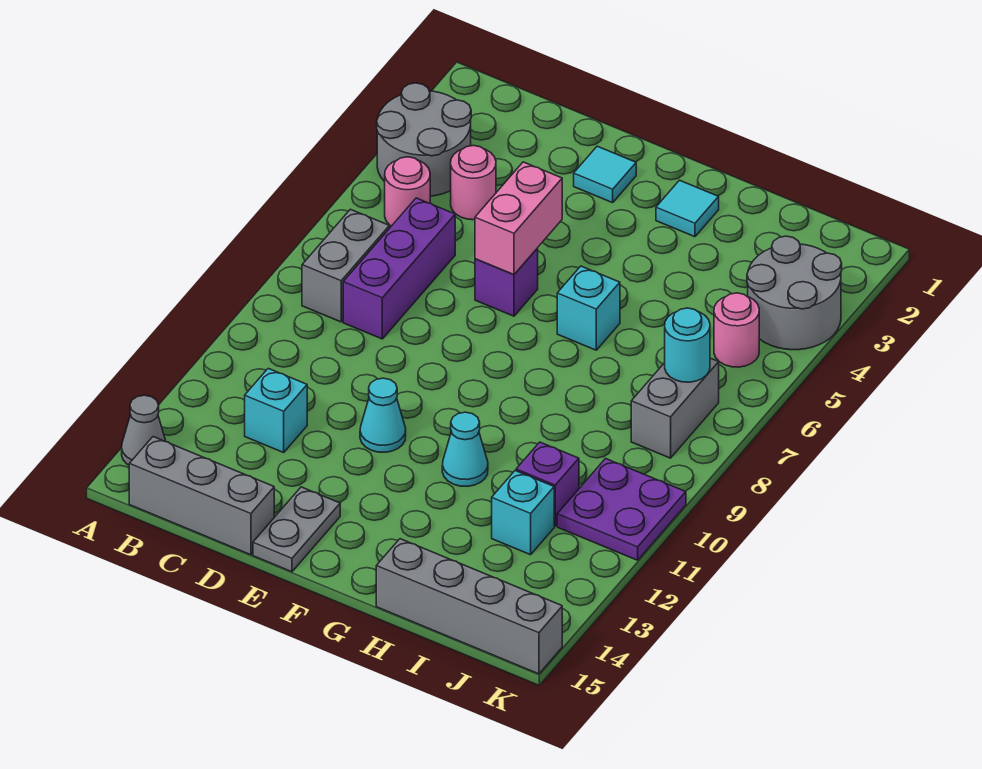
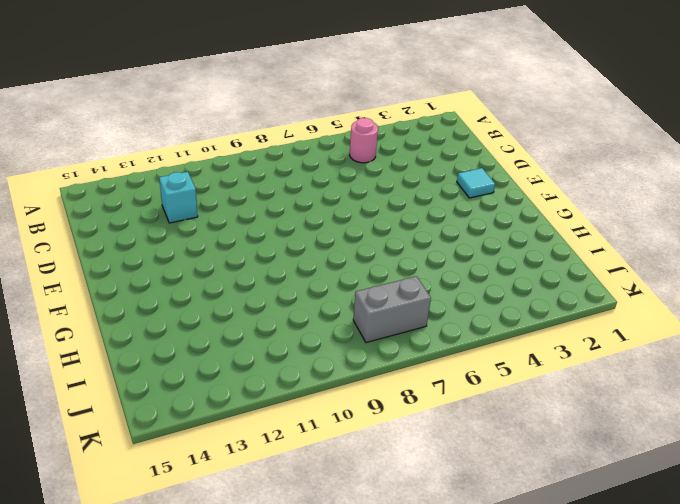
none -> grey 2x2 round brick [377,83,471,196]
none -> grey 1x1 cone [122,395,166,465]
none -> grey 1x2 brick [302,209,389,322]

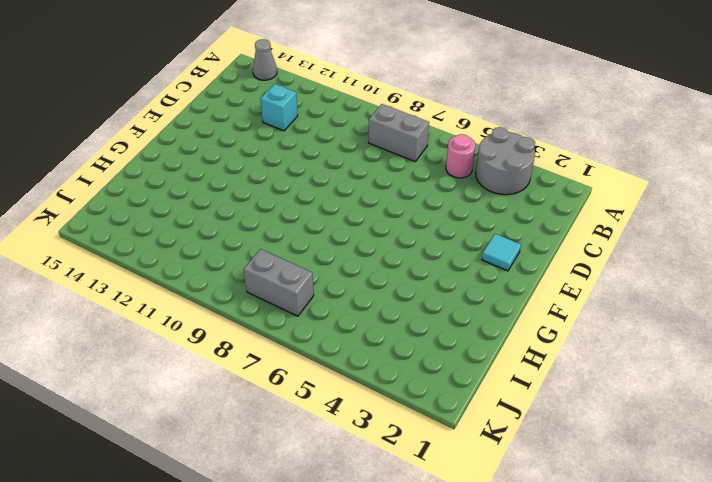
none -> grey 1x3 brick [129,437,274,555]
none -> pink 1x1 round brick [451,145,496,220]
none -> purple 1x3 brick [343,198,455,339]

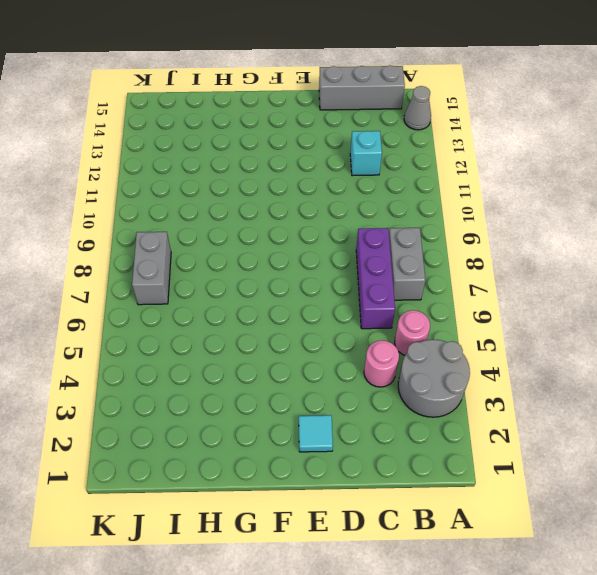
none -> purple 1x1 brick [475,248,538,316]
none -> cyan 1x1 cone [360,378,406,452]
none -> grey 1x2 plate [253,487,340,572]

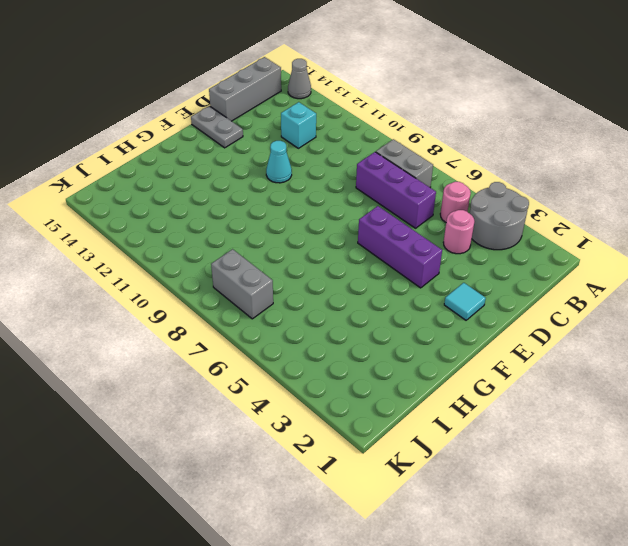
purple 1x3 brick [358,206,442,288] -> purple 1x1 brick [475,248,538,316]
none -> cyan 1x1 tile [656,180,719,237]
none -> cyan 1x1 brick [557,266,620,350]
none -> cyan 1x1 cone [442,412,488,486]

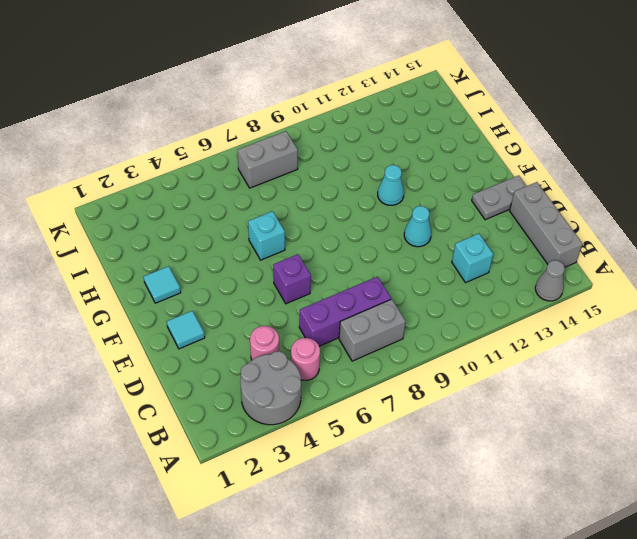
none -> grey 1x4 brick [376,539,562,674]
none -> purple 1x1 brick [516,442,579,526]
none -> cyan 1x1 brick [492,471,554,555]

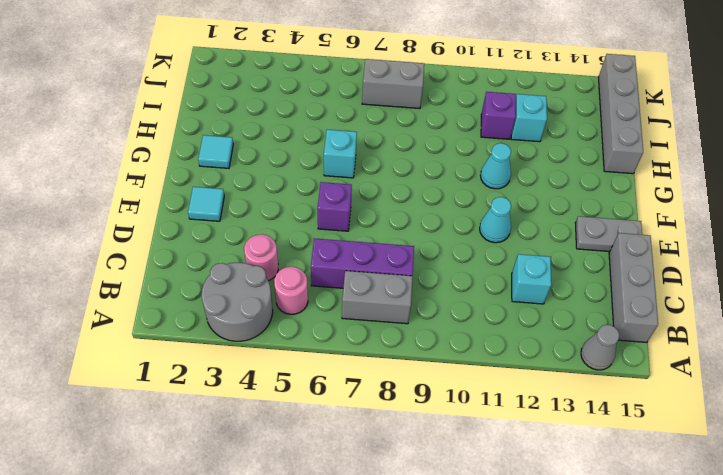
none -> grey 2x2 round brick [747,236,842,350]
none -> pink 1x1 round brick [714,293,759,367]
none -> purple 2x2 plate [557,459,686,560]

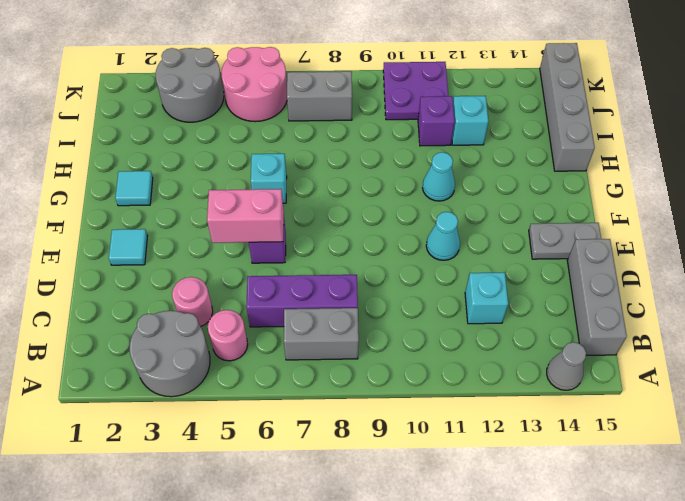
pink 2x2 round brick [221,47,287,122] -> pink 1x1 round brick [714,293,759,367]
none -> cyan 1x1 round brick [665,308,710,382]

